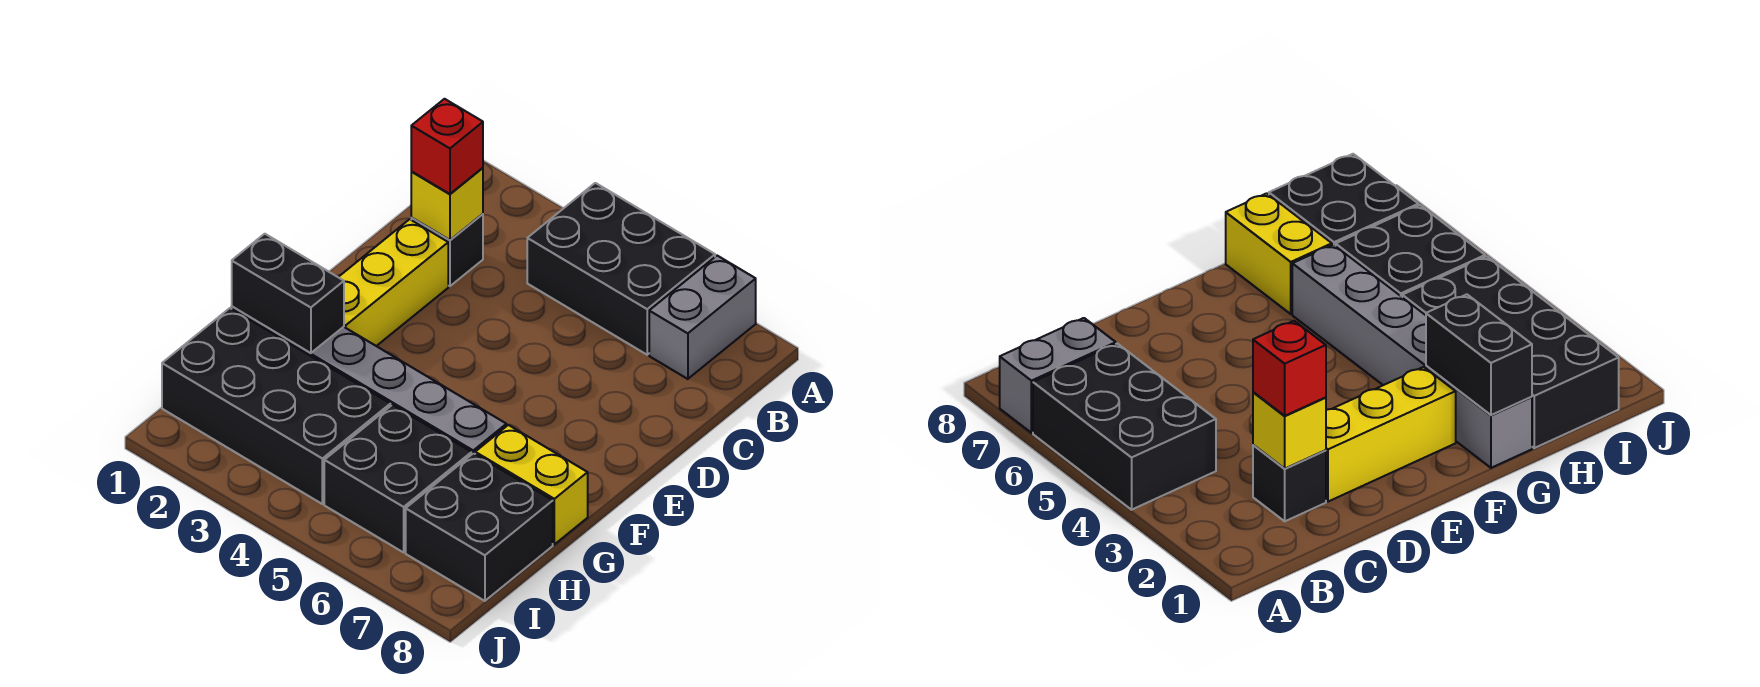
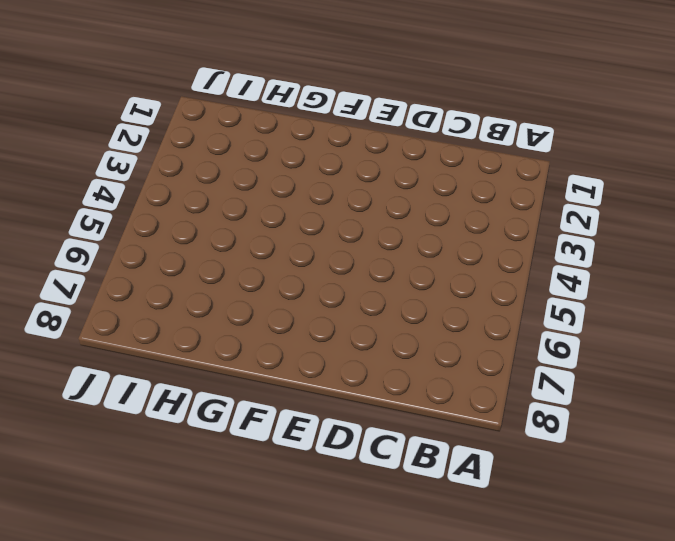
none -> black 2x3 brick [527,183,715,355]
none -> grey 1x2 brick [649,256,756,379]
none -> black 1x1 brick [411,214,483,286]

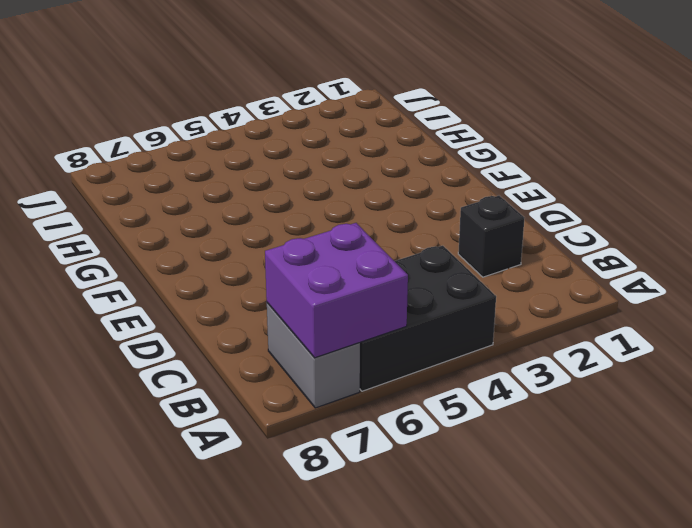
purple 2x2 brick [265,223,408,358] -> none
none -> yellow 1x3 brick [338,219,448,346]
none -> grey 1x6 brick [232,307,506,454]
none -> yellow 1x2 brick [475,425,588,544]

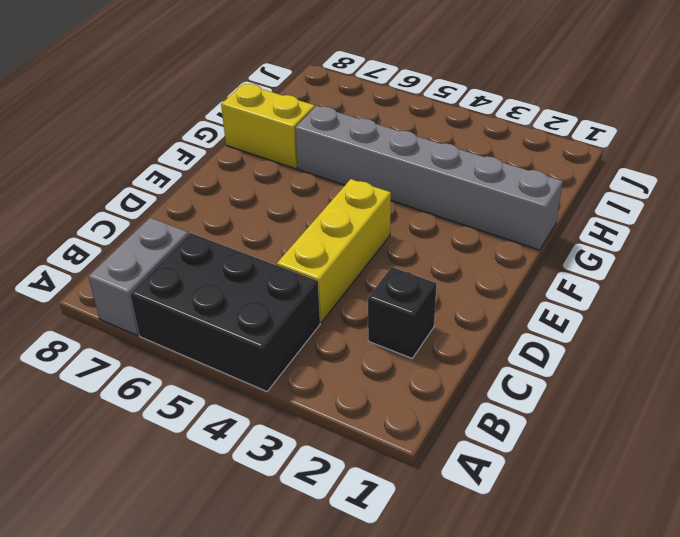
yellow 1x3 brick [277,179,391,323] -> yellow 1x3 brick moved to [338,219,448,346]
none -> black 2x4 brick [162,308,390,504]
none -> black 2x2 brick [324,405,472,552]
none -> black 2x2 brick [406,453,553,601]

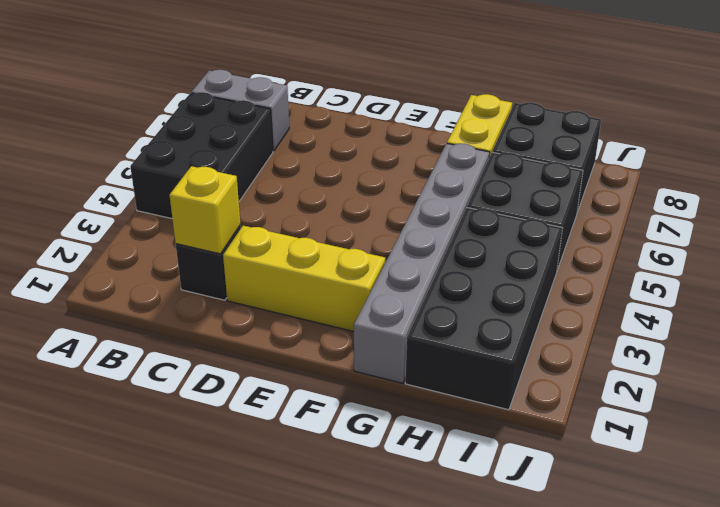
none -> black 1x2 brick [232,234,344,353]
none -> red 1x1 brick [411,99,483,194]

